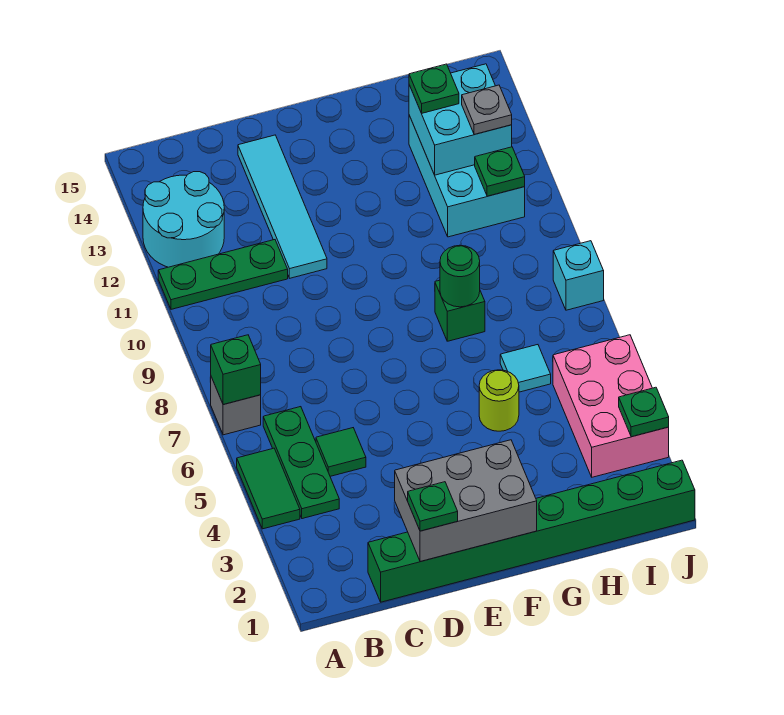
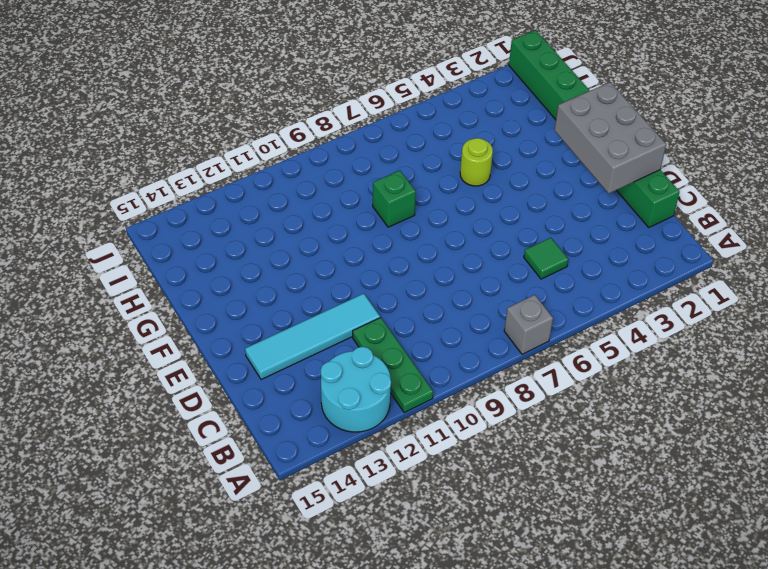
none -> green 1x2 tile [237,448,300,529]
none -> green 1x3 plate [263,407,339,519]
none -> cyan 1x1 tile [500,345,551,392]

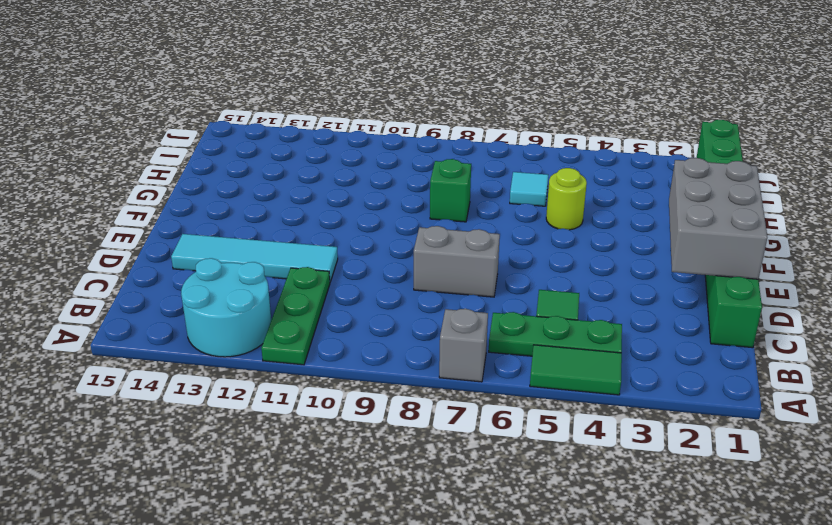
grey 1x2 brick [414,226,500,297] -> none
none -> cyan 2x3 brick [409,115,525,237]
none -> pink 2x3 brick [553,335,669,477]
none -> cyan 1x1 brick [553,241,604,310]

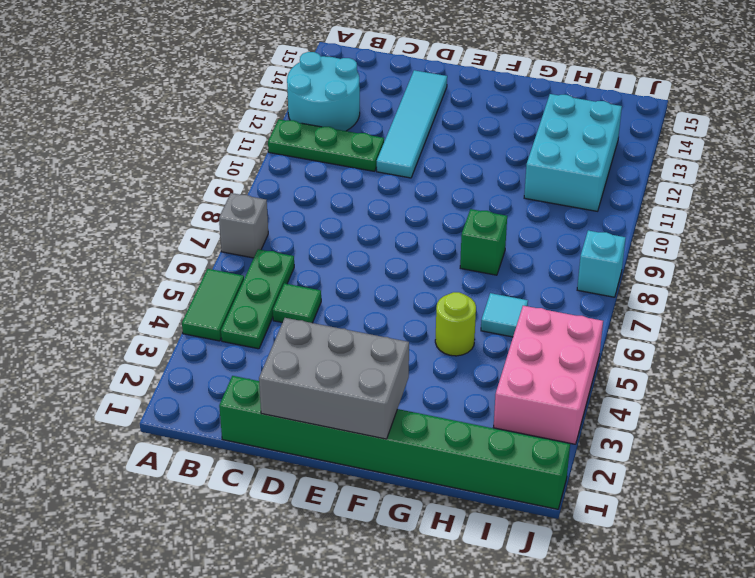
none -> green 1x1 brick [211,335,261,405]
none -> green 1x1 round brick [440,245,480,307]
none -> cyan 2x2 brick [409,64,512,175]

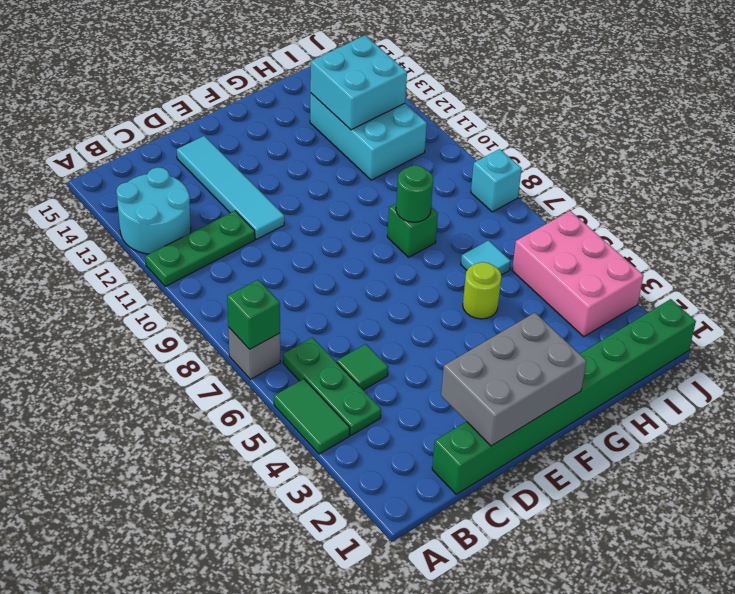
none -> green 1x1 plate [475,147,525,196]
none -> green 1x1 plate [619,387,669,437]
none -> green 1x1 plate [408,482,458,531]

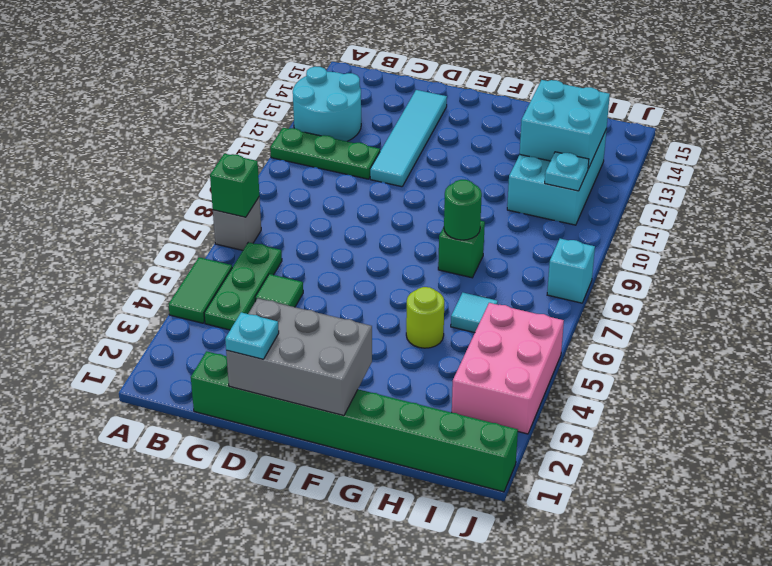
cyan 1x1 plate [225,312,279,359] -> green 1x1 plate [408,482,458,531]
cyan 1x1 plate [545,152,589,191] -> green 1x1 plate [475,147,525,196]
none -> green 1x1 plate [619,387,669,437]
none -> green 1x1 plate [409,64,459,113]
none -> grey 1x1 plate [462,85,512,135]

